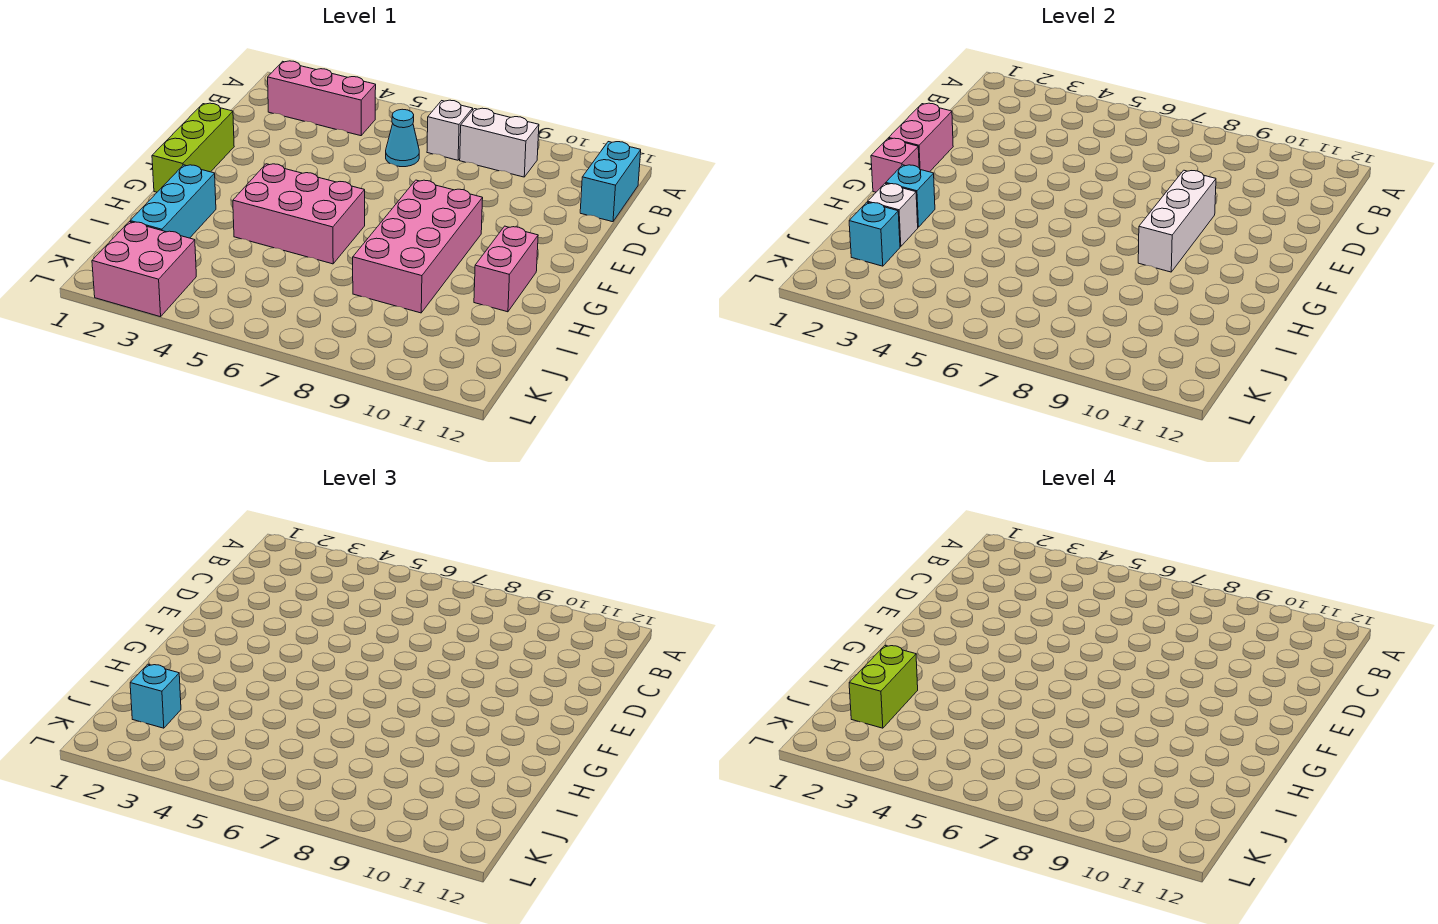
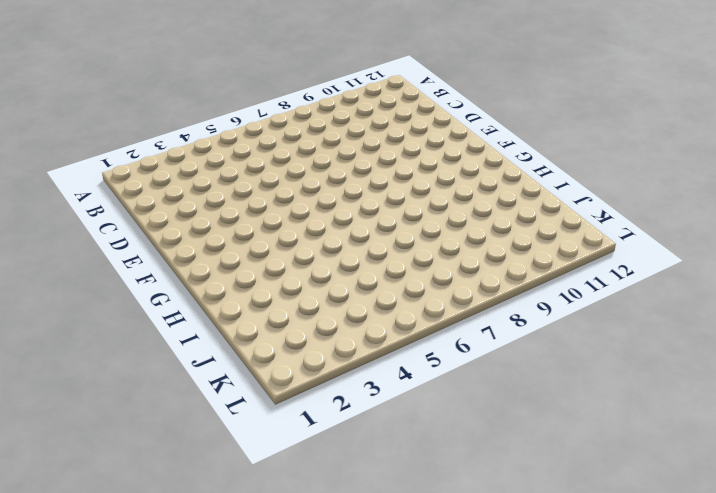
none -> pink 1x3 brick [268,61,376,136]
none -> white 1x1 brick [427,100,473,160]
none -> white 1x2 brick [460,108,539,177]

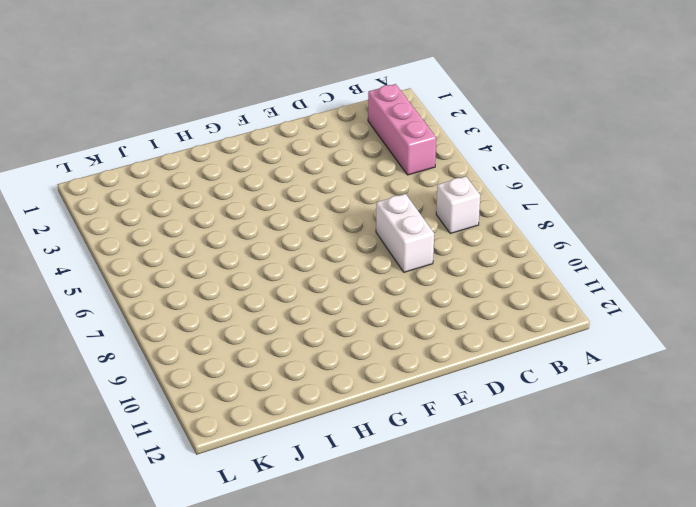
white 1x2 brick [376,194,434,272] -> white 1x2 brick moved to [460,108,539,177]
none -> cyan 1x2 brick [580,142,641,222]
none -> cyan 1x1 cone [386,109,419,167]
none -> lime 1x3 brick [152,103,234,192]

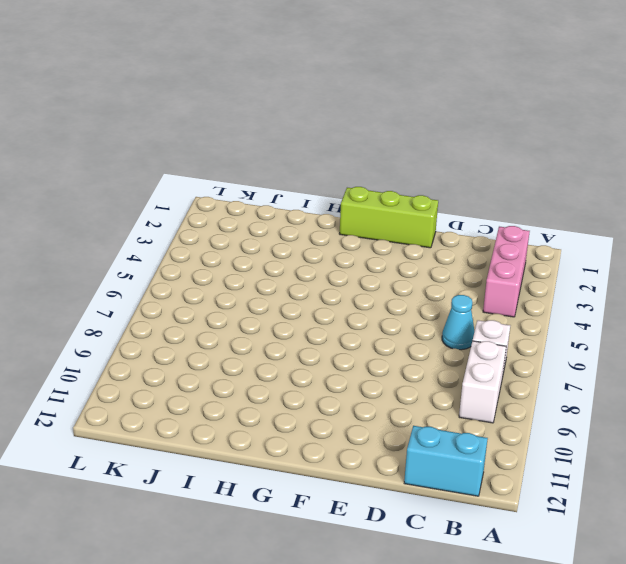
none -> pink 2x4 brick [353,180,483,313]
none -> pink 2x3 brick [233,164,365,264]
none -> pink 1x2 brick [474,226,538,312]

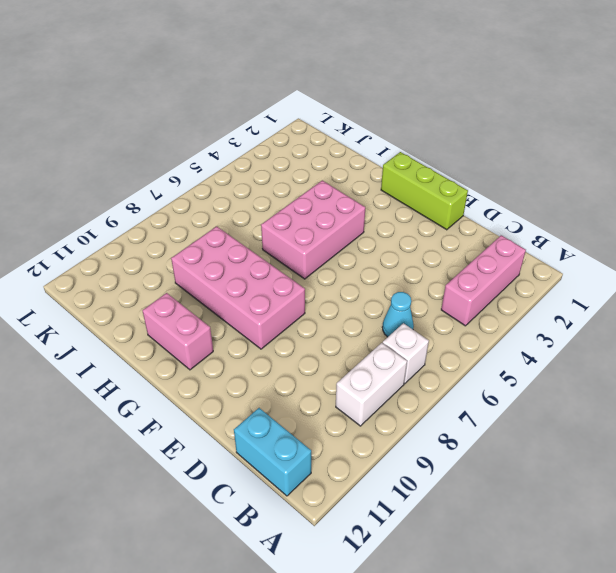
none -> cyan 1x3 brick [130,165,216,238]
none -> pink 2x2 brick [92,222,196,317]
none -> pink 1x2 brick [889,103,953,172]

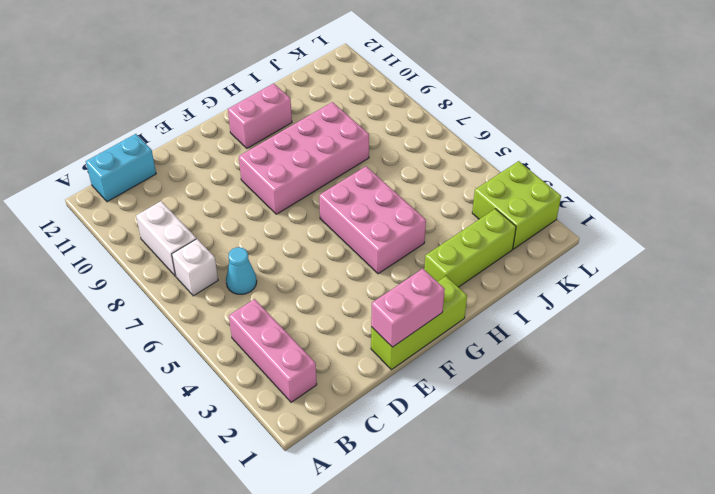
lime 1x3 brick [424,209,516,287] -> cyan 1x3 brick [130,165,216,238]
lime 2x2 brick [472,161,561,249] -> pink 2x2 brick [92,222,196,317]
none -> white 1x3 brick [1138,170,1216,272]
none -> pink 1x1 brick [871,138,919,192]
none -> cyan 1x1 brick [886,165,935,227]

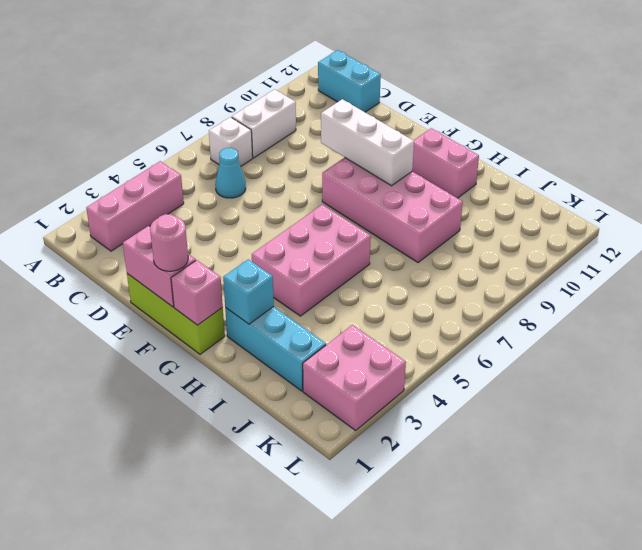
pink 1x1 round brick [150,214,188,271] -> none
none -> white 1x1 brick [868,183,918,247]
none -> cyan 1x1 brick [849,202,900,266]
none -> cyan 1x1 brick [130,664,181,728]

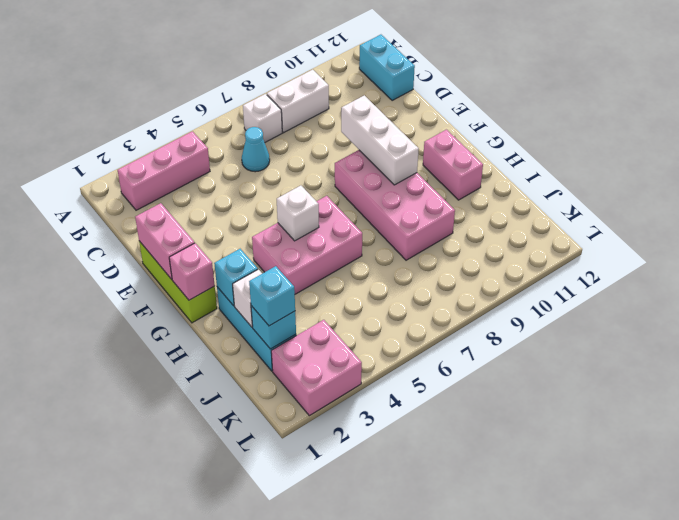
white 1x1 brick [277,186,319,241] -> none
none -> lime 1x2 brick [849,646,918,728]

